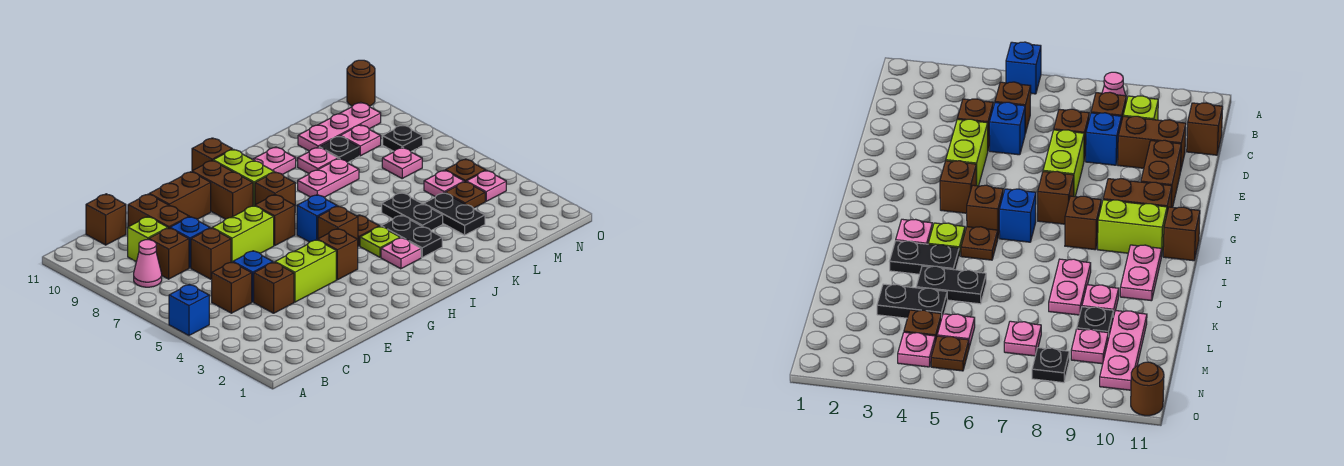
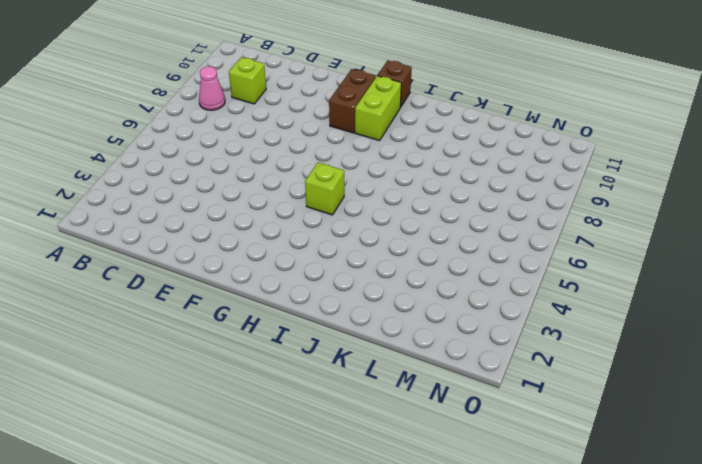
lime 1x1 brick [305,162,344,215] -> brown 1x1 brick [318,206,358,240]
none -> blue 1x1 brick [169,284,209,335]
none -> brown 1x1 brick [212,262,252,313]
none -> brown 1x1 brick [149,228,189,279]
none -> brown 1x1 brick [86,194,126,245]

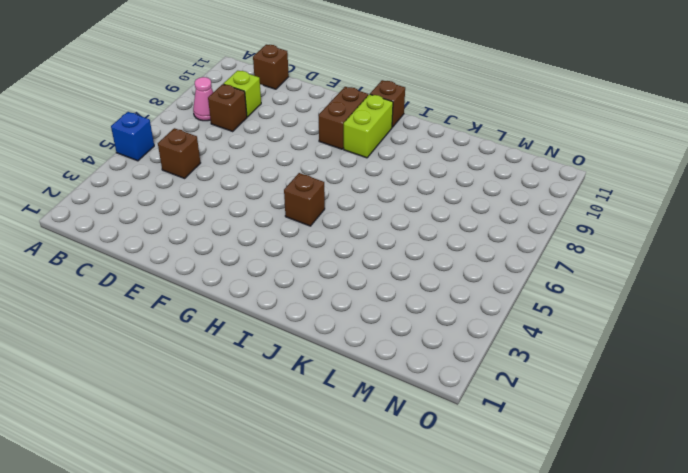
none -> brown 1x1 brick [254,262,294,313]
none -> blue 1x1 brick [233,251,273,302]
none -> brown 1x1 brick [191,228,231,279]
none -> blue 1x1 brick [170,217,210,268]

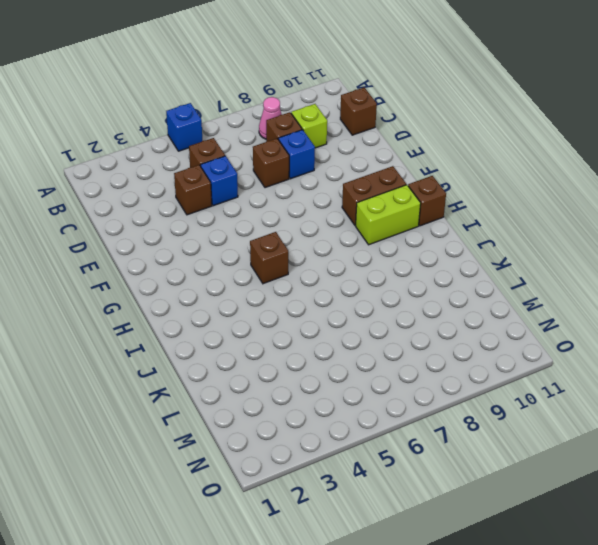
none -> brown 1x2 brick [128,194,189,228]
none -> lime 1x2 brick [275,240,336,302]
none -> lime 1x2 brick [212,206,274,262]
none -> brown 1x2 brick [149,172,211,219]

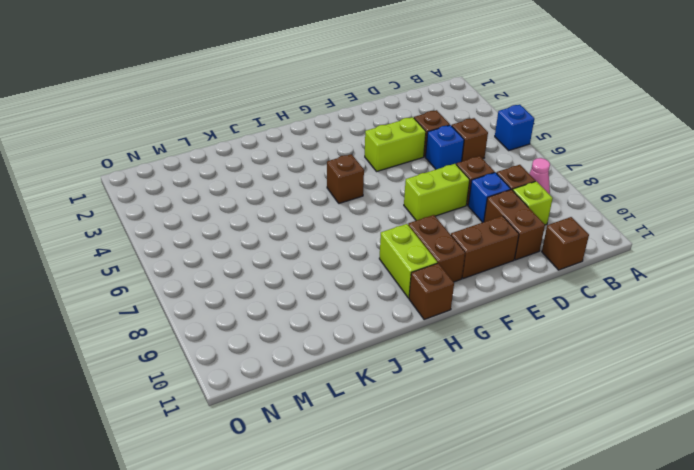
none -> brown 1x1 brick [318,229,358,280]
none -> brown 1x1 brick [255,195,295,246]
none -> blue 1x1 brick [297,195,337,242]
none -> brown 1x1 brick [255,172,295,205]

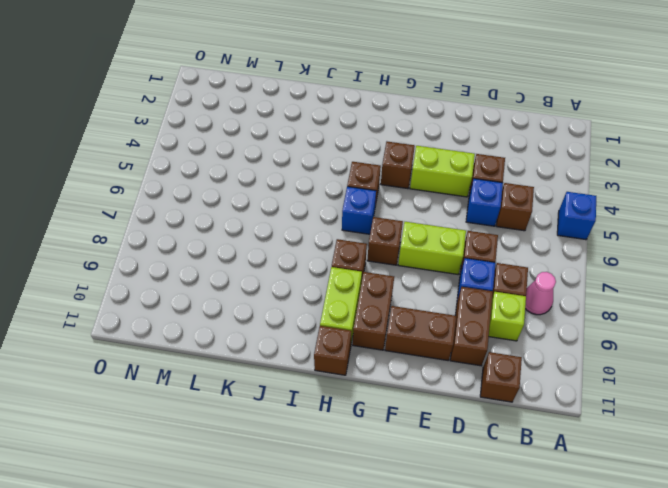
none -> pink 1x1 plate [381,238,421,269]
none -> lime 1x1 plate [360,226,400,257]
none -> brown 1x1 plate [358,215,379,246]
none -> pink 1x2 plate [252,147,296,175]

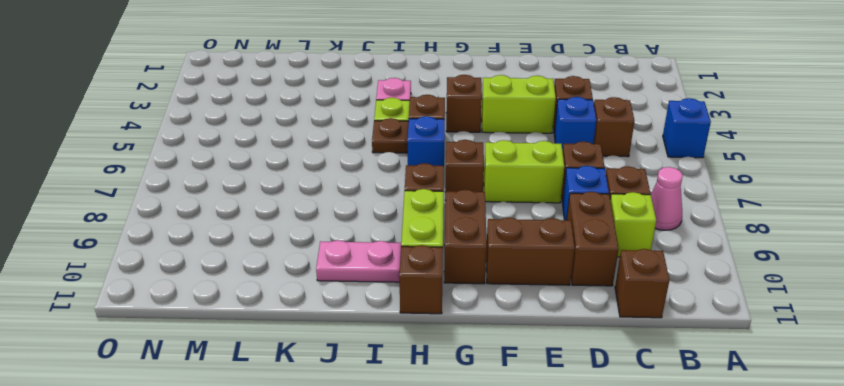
none -> black 1x2 plate [381,215,442,257]
none -> pink 1x2 plate [298,159,359,197]
none -> black 1x2 plate [382,193,443,230]
none -> pink 1x1 plate [298,147,338,173]

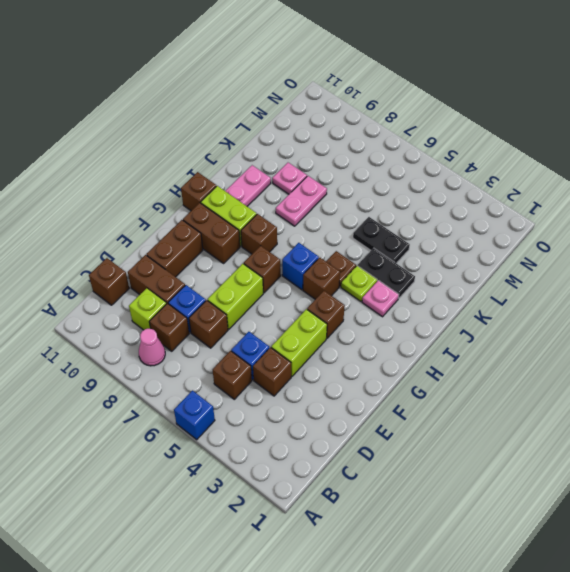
none -> black 1x2 plate [424,193,485,235]
none -> black 1x1 plate [319,136,359,163]
none -> pink 1x3 plate [298,102,381,151]
none -> brown 1x1 plate [445,182,485,208]

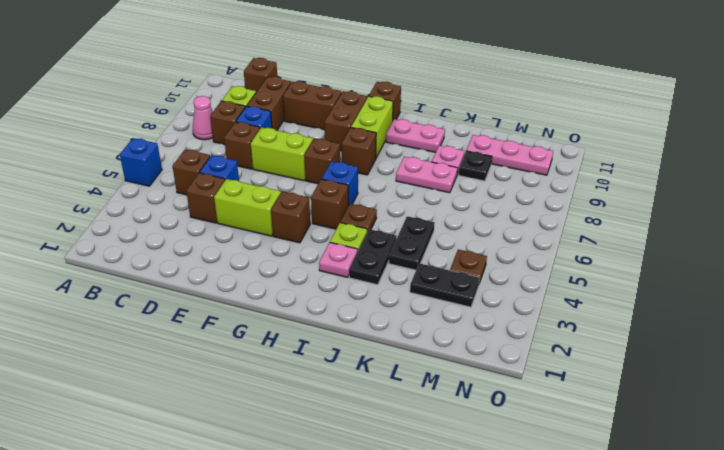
black 1x2 plate [410,263,480,307] -> black 1x2 plate turned to [424,193,485,235]
none -> pink 1x1 plate [424,170,464,197]
none -> pink 1x1 plate [382,147,422,178]
none -> pink 1x1 plate [340,125,381,156]
none -> pink 1x1 plate [466,170,506,201]

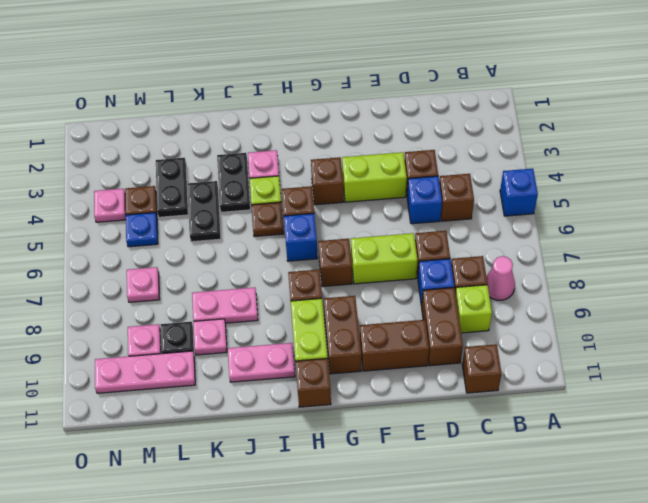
blue 1x1 plate [126,213,158,247] -> pink 1x1 plate [424,170,464,197]
none -> brown 1x1 plate [445,159,486,182]
none -> black 1x1 plate [383,125,423,151]
none -> brown 1x1 round brick [347,60,375,106]

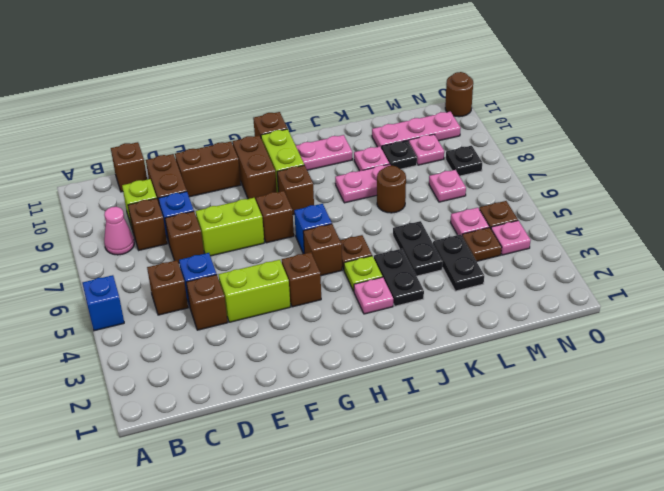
brown 1x1 round brick [377,166,406,213] -> none

